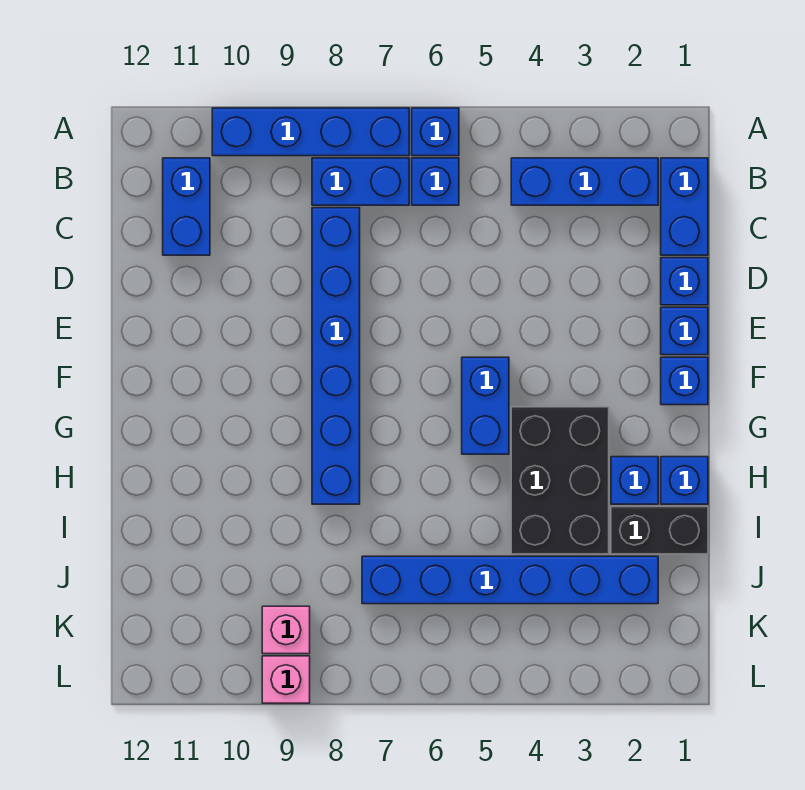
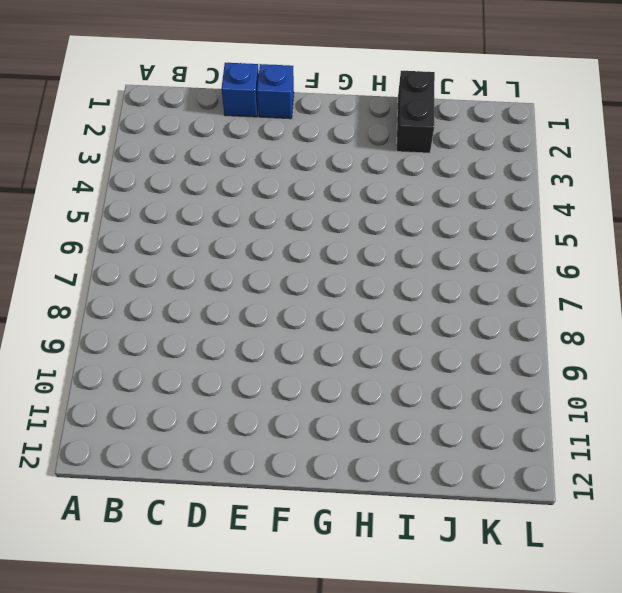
none -> blue 1x1 brick [412,108,459,156]
none -> blue 1x4 brick [212,108,409,156]
none -> blue 1x2 brick [661,158,708,255]

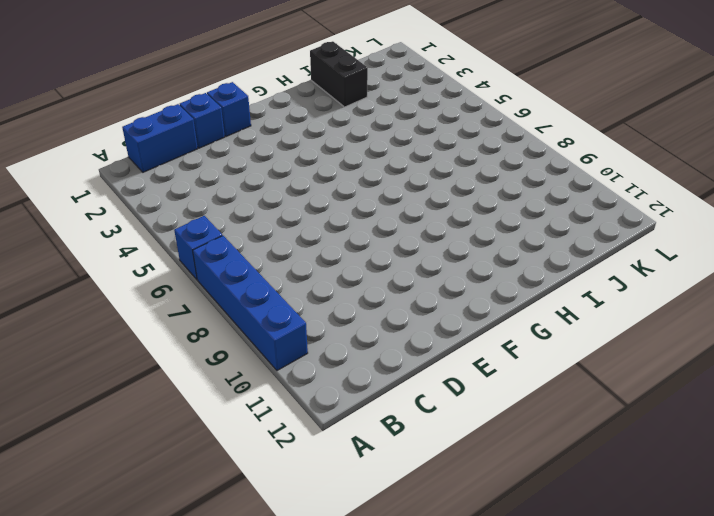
none -> blue 1x3 brick [511,158,658,205]
none -> blue 1x1 brick [412,158,459,205]
none -> blue 1x2 brick [312,158,409,205]

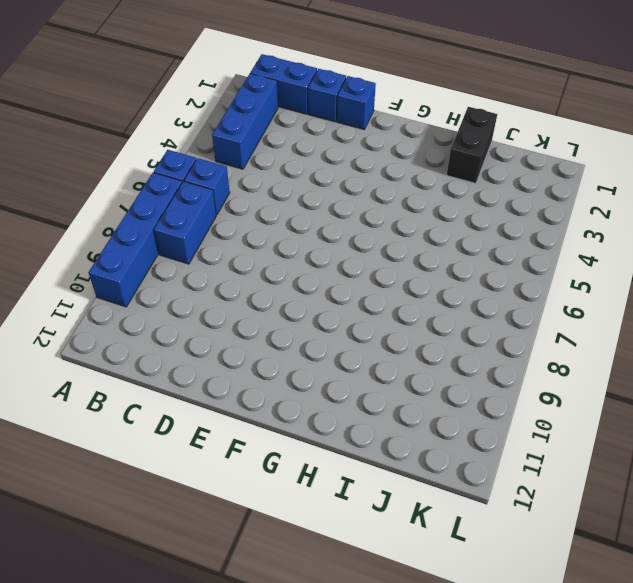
none -> blue 1x2 brick [163,158,210,255]
none -> blue 1x6 brick [312,208,360,504]
none -> blue 1x1 brick [661,357,708,405]

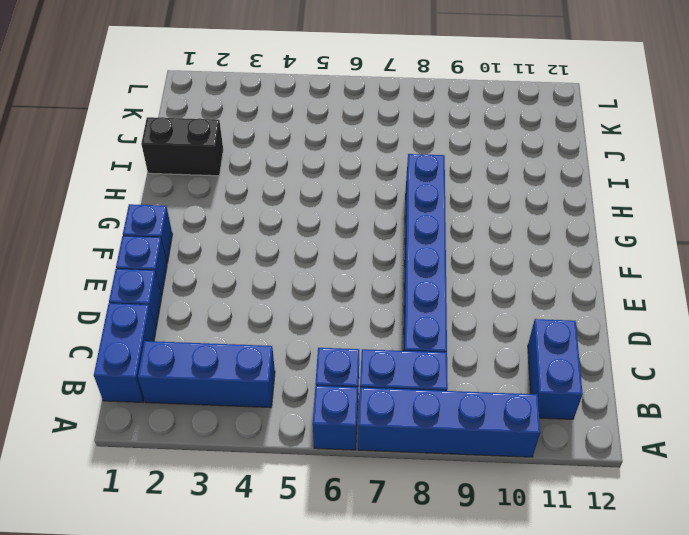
none -> blue 1x2 brick [462,357,509,454]
none -> black 2x3 brick [511,407,609,554]
none -> blue 1x1 brick [661,457,708,504]

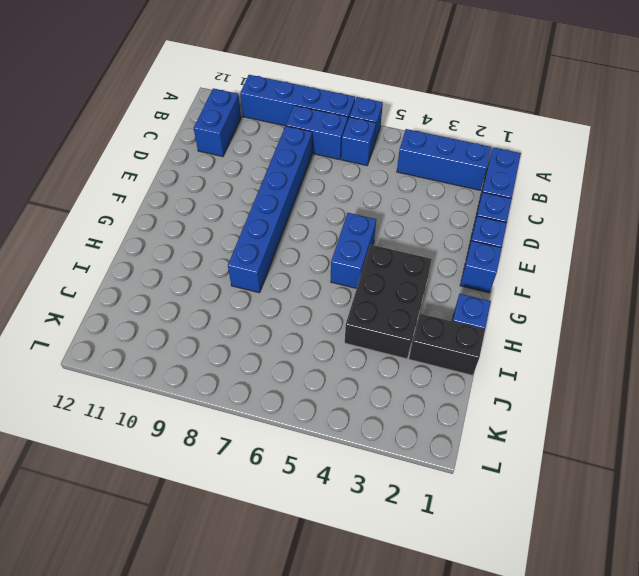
none -> blue 1x1 brick [611,457,658,504]
none -> blue 1x6 brick [362,556,658,604]
none -> pink 1x1 brick [262,606,310,654]

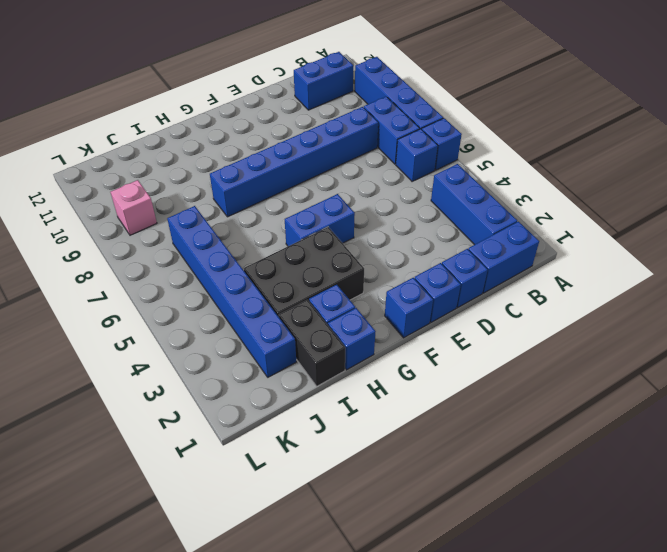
none -> pink 1x1 brick [262,656,310,703]

